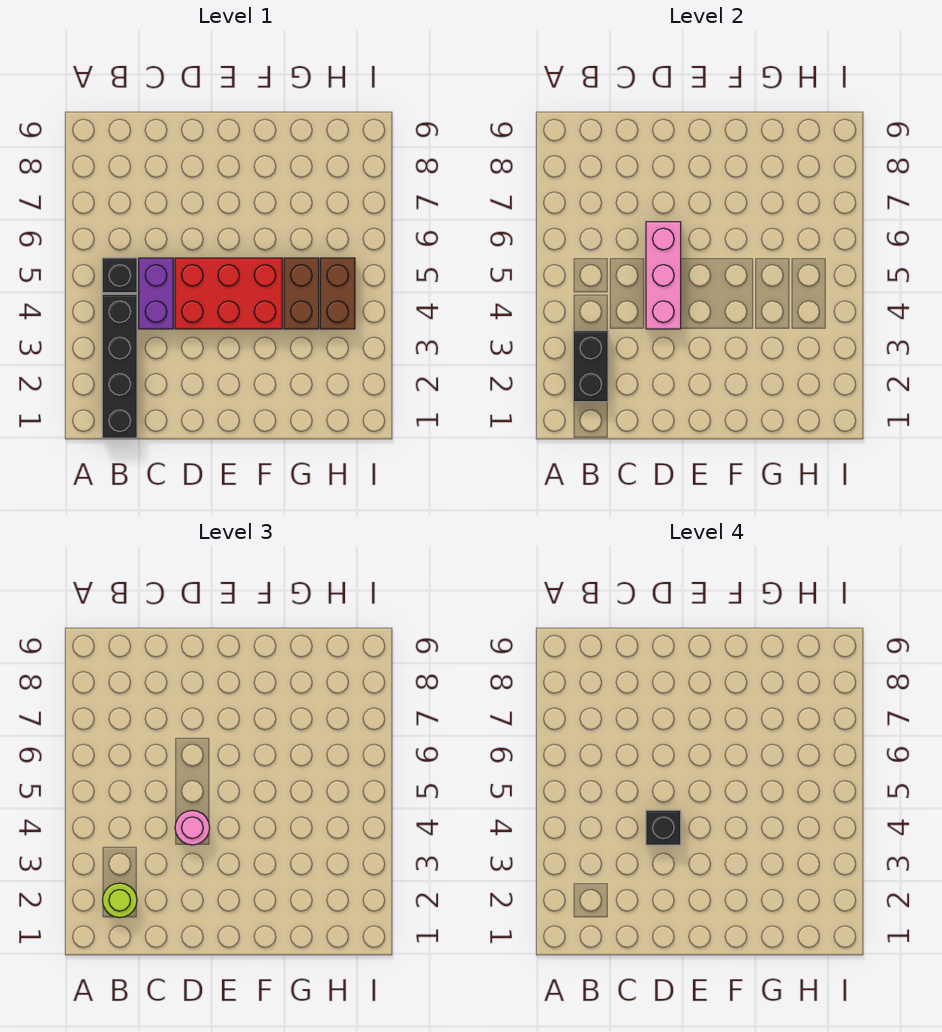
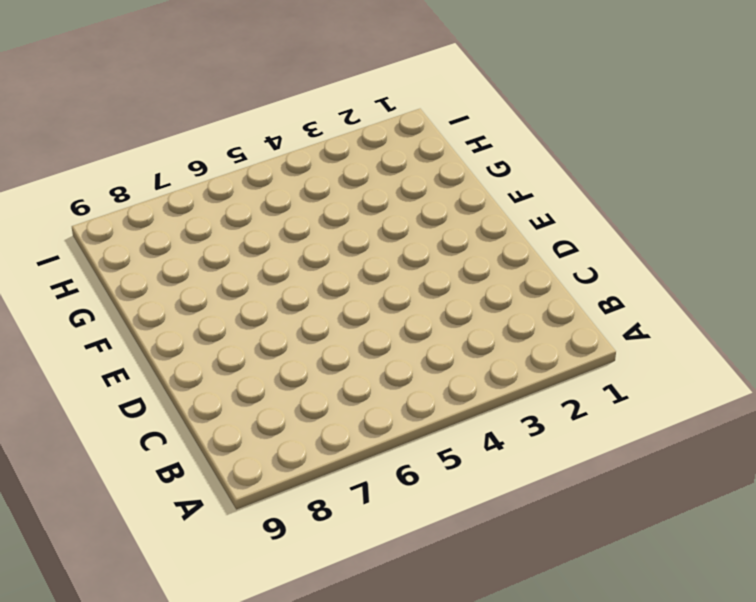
none -> black 1x4 brick [102,294,137,438]
none -> black 1x1 brick [102,258,137,293]

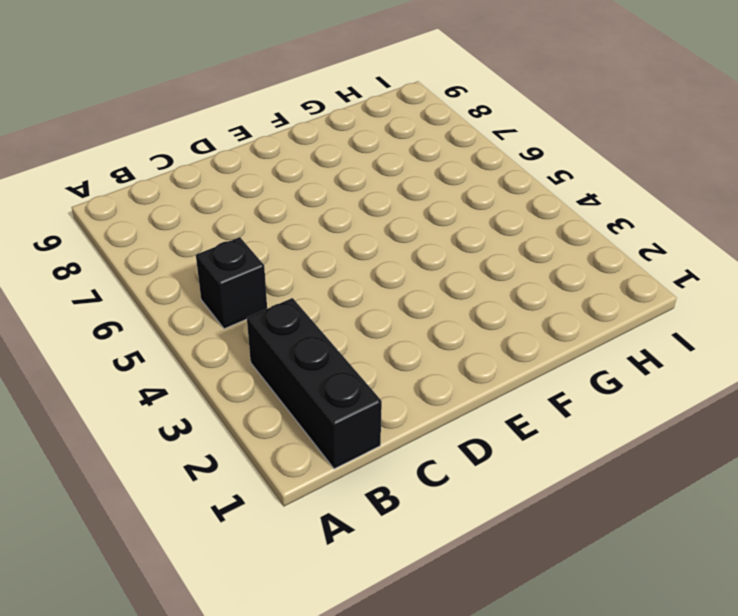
black 1x3 brick [247,298,382,469] -> black 1x4 brick [102,294,137,438]
none -> purple 1x2 brick [139,258,173,329]
none -> red 2x3 brick [175,258,282,329]

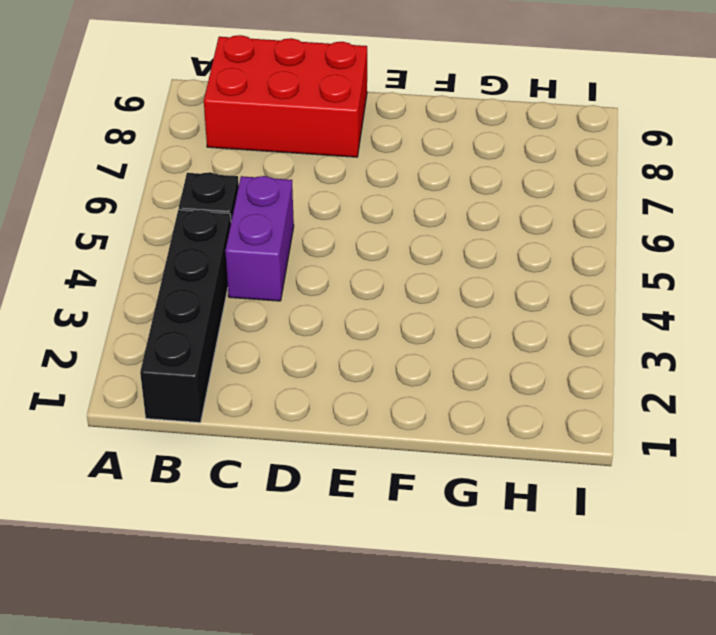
red 2x3 brick [204,35,367,157] -> red 2x3 brick moved to [175,258,282,329]
none -> brown 1x2 brick [284,258,319,329]
none -> brown 1x2 brick [320,258,355,329]

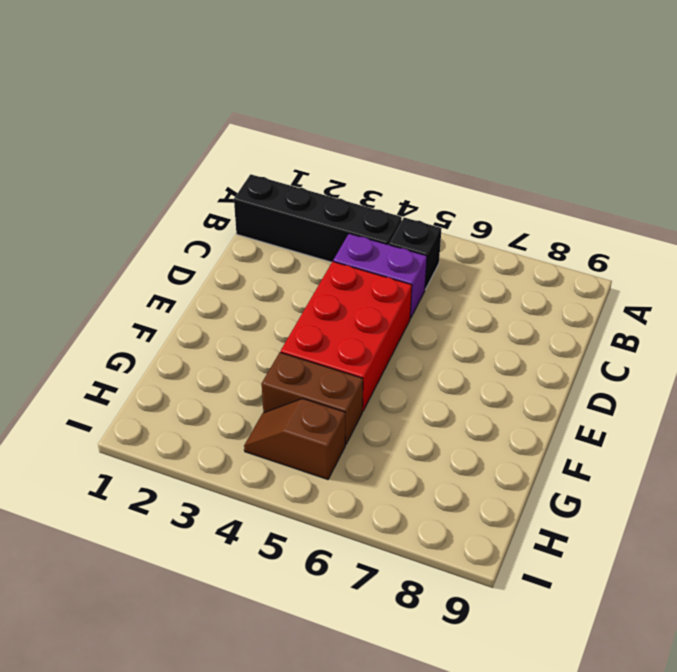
brown 1x2 slope [244,399,345,479] -> brown 1x2 brick [320,258,355,329]
none -> black 1x2 brick [573,331,608,402]
none -> pink 1x3 brick [646,222,681,329]

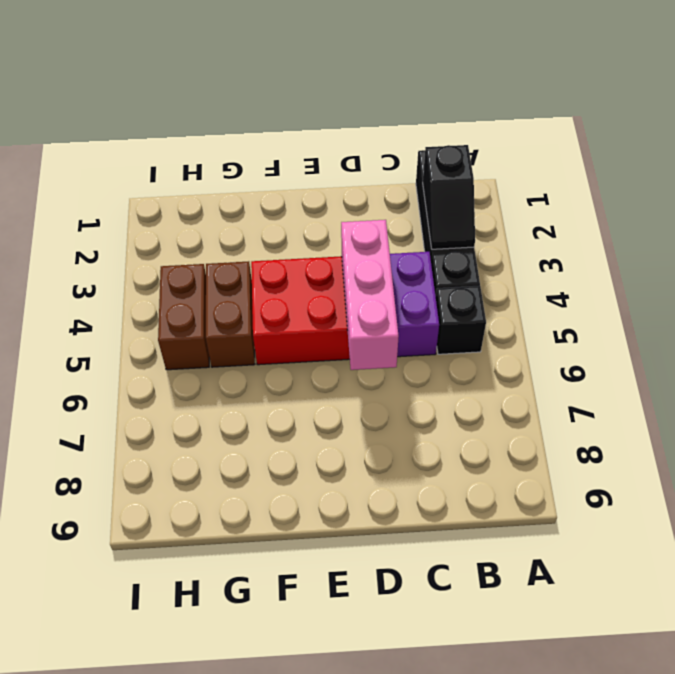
black 1x2 slope [423,145,475,249] -> black 1x2 brick [573,331,608,402]
none -> lime 1x1 round brick [102,883,137,918]
none -> pink 1x1 round brick [175,810,210,845]

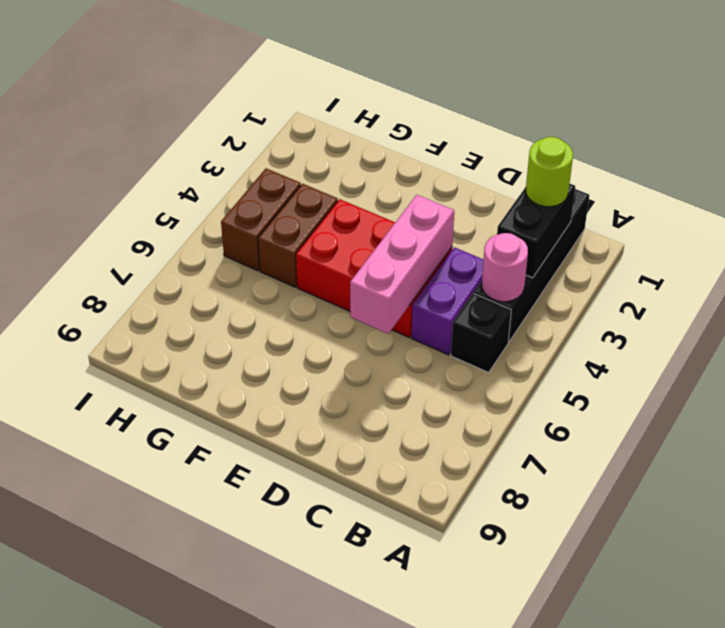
pink 1x1 round brick [482,233,528,302] -> pink 1x1 round brick moved to [175,810,210,845]
none -> black 1x1 brick [646,810,681,845]

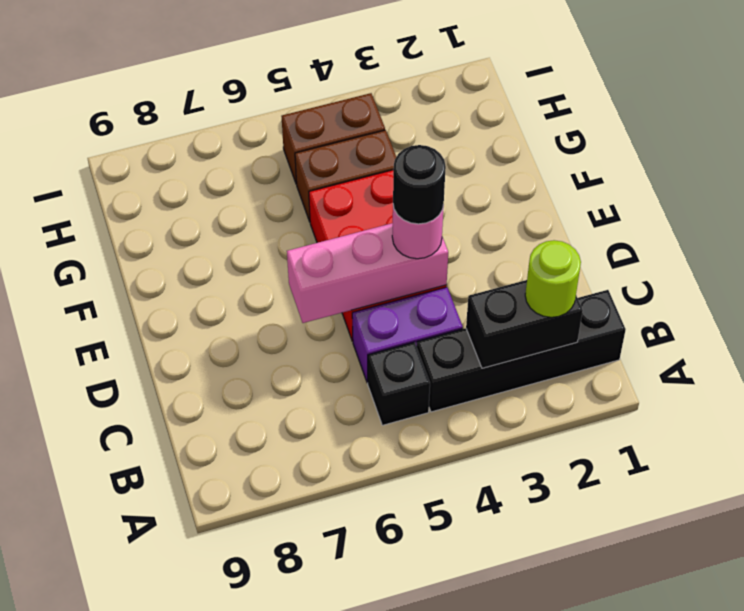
black 1x1 round brick [393,145,446,224] -> black 1x1 brick [646,810,681,845]

